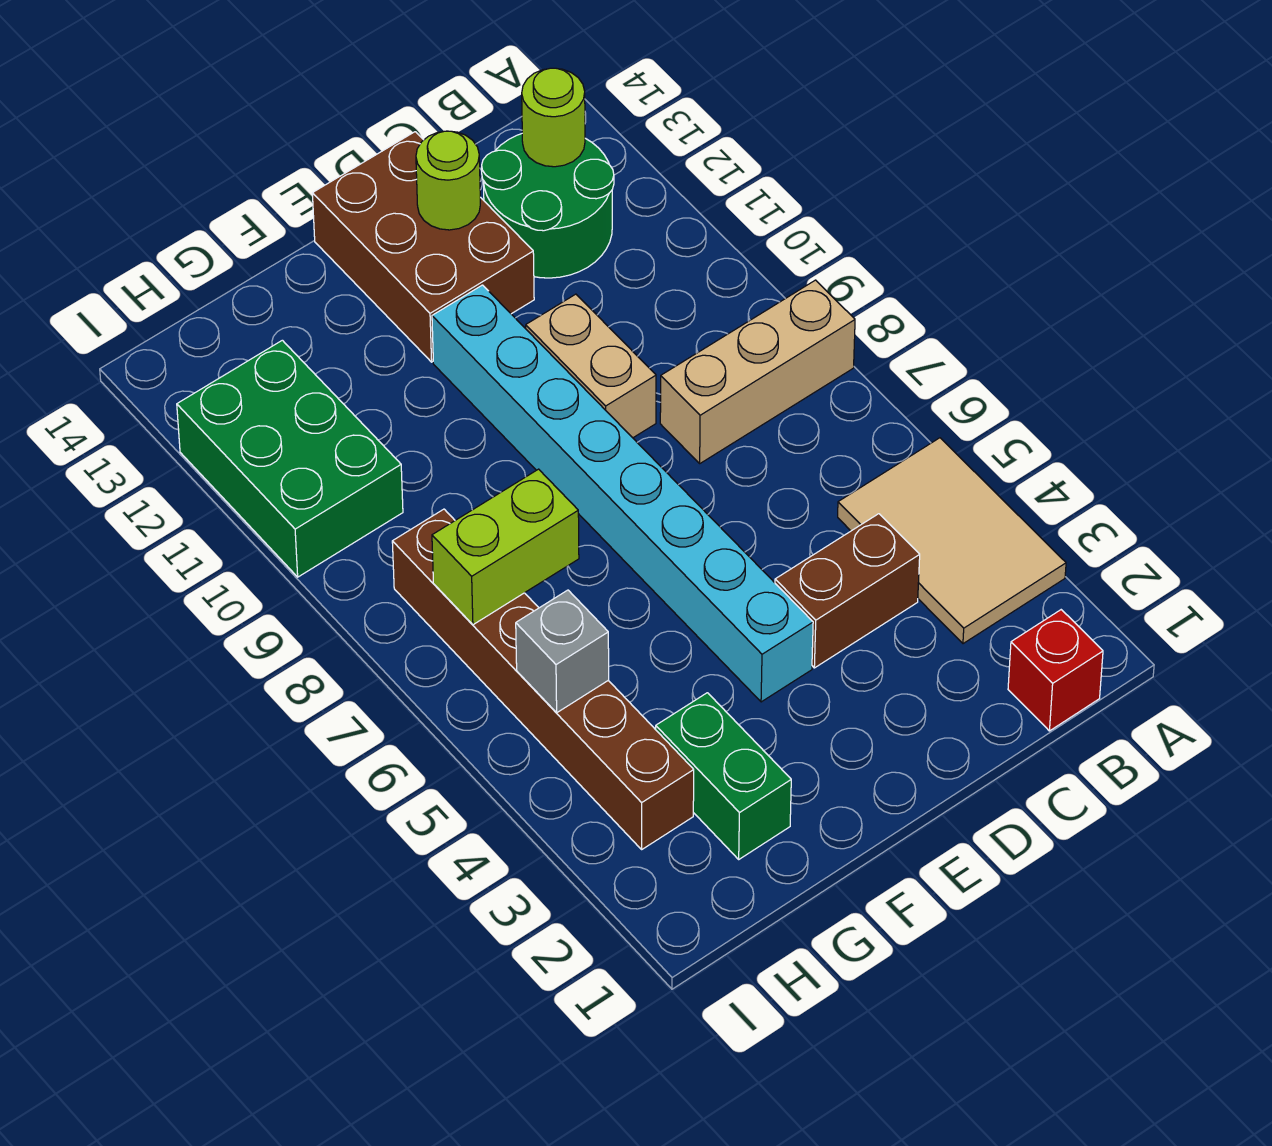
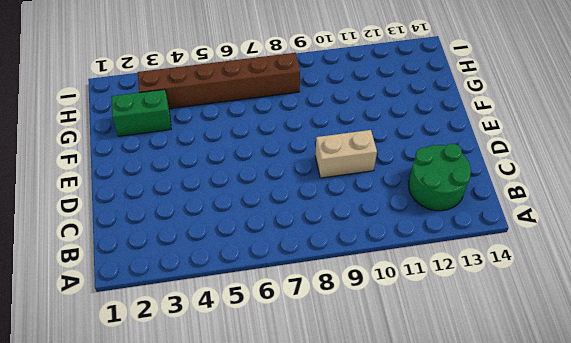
none -> tan 2x3 tile [838,438,1066,644]
none -> tan 1x3 brick [660,280,855,463]
none -> red 1x1 brick [1008,610,1103,731]

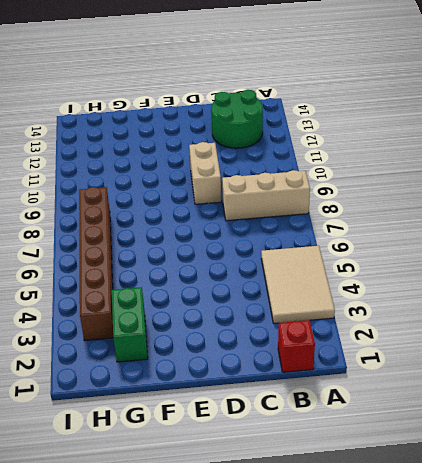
none -> brown 1x2 brick [775,514,920,668]
none -> brown 2x3 brick [312,132,534,362]
none -> cyan 1x8 brick [432,285,813,702]

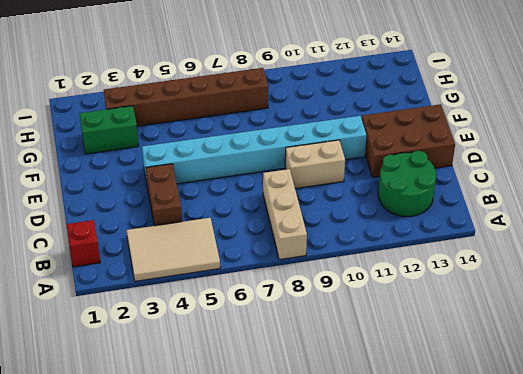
none -> green 2x3 brick [177,340,403,577]
none -> lime 1x1 round brick [522,68,585,167]
none -> lime 1x1 round brick [416,131,480,230]

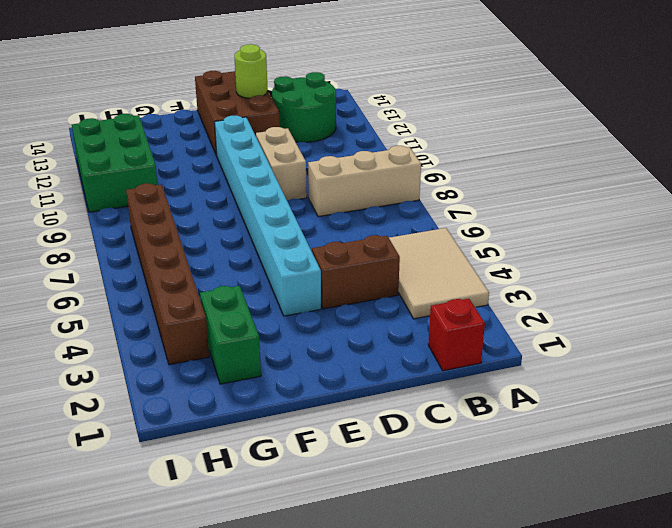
none -> lime 1x1 round brick [522,68,585,167]
none -> lime 1x2 brick [432,469,579,625]
none -> grey 1x1 brick [516,590,609,713]

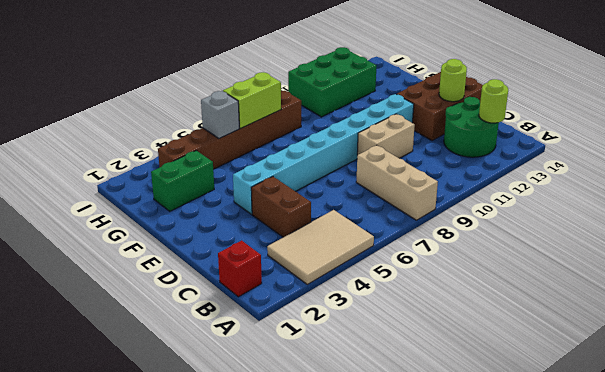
lime 1x2 brick [223,72,281,129] -> lime 1x2 brick turned to [432,469,579,625]

